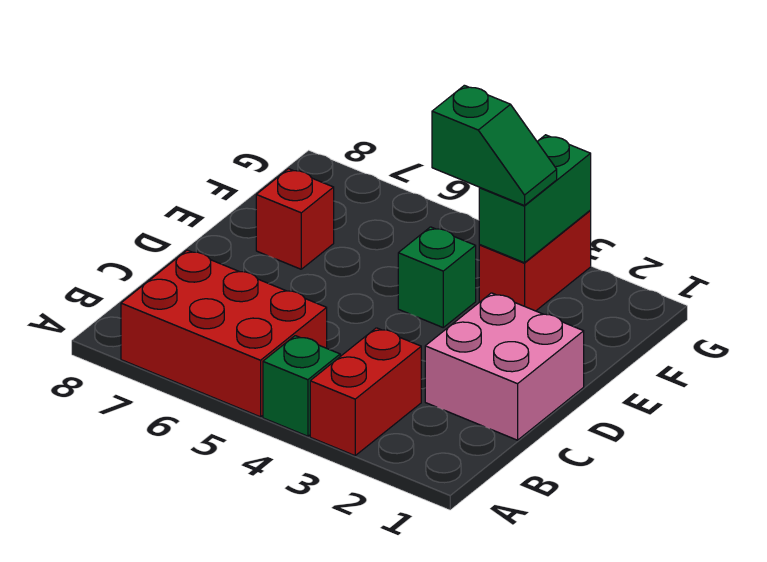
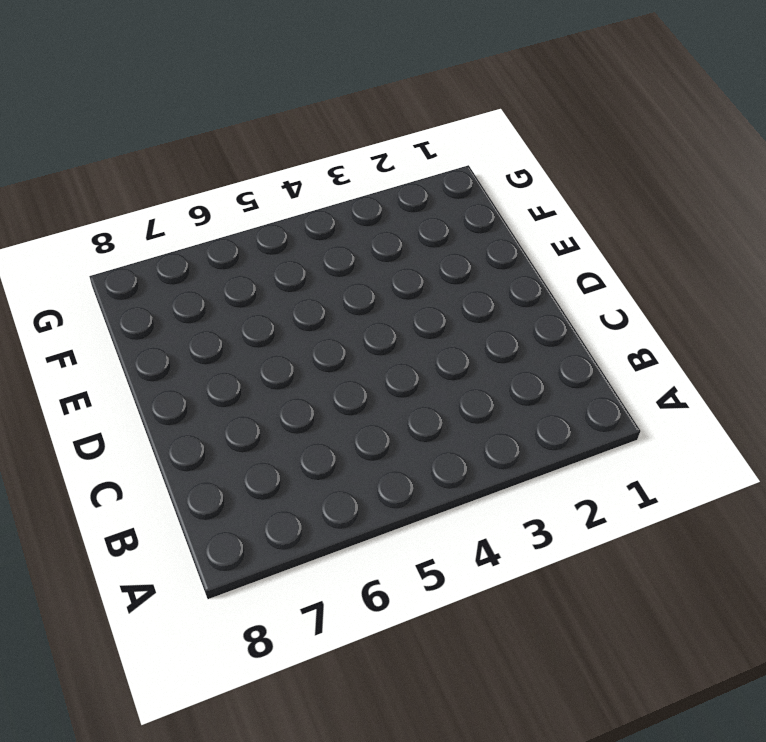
none -> red 1x2 brick [310,328,421,456]
none -> green 1x1 brick [263,336,340,436]

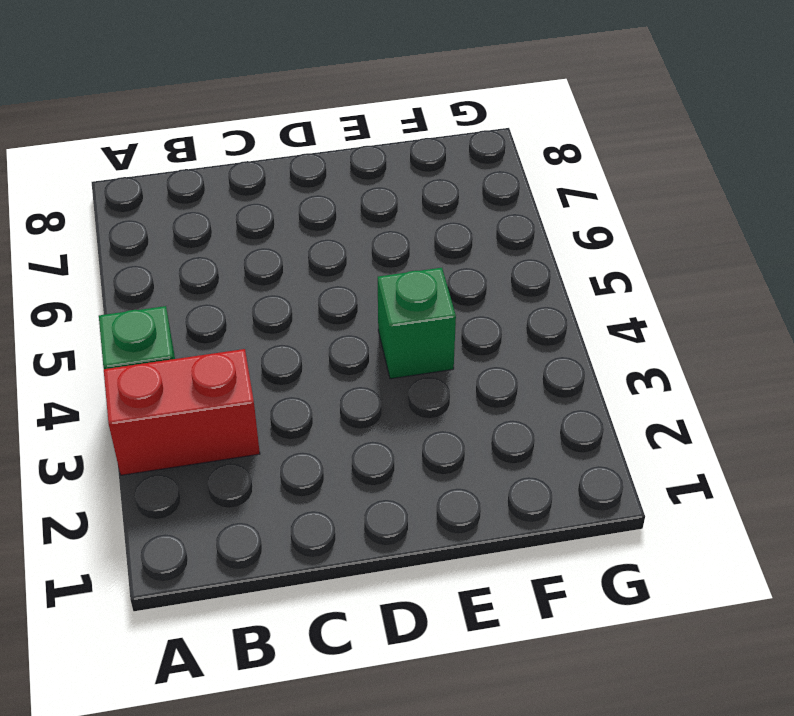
none -> red 2x3 brick [121,250,327,417]
none -> pink 2x2 brick [425,293,584,440]

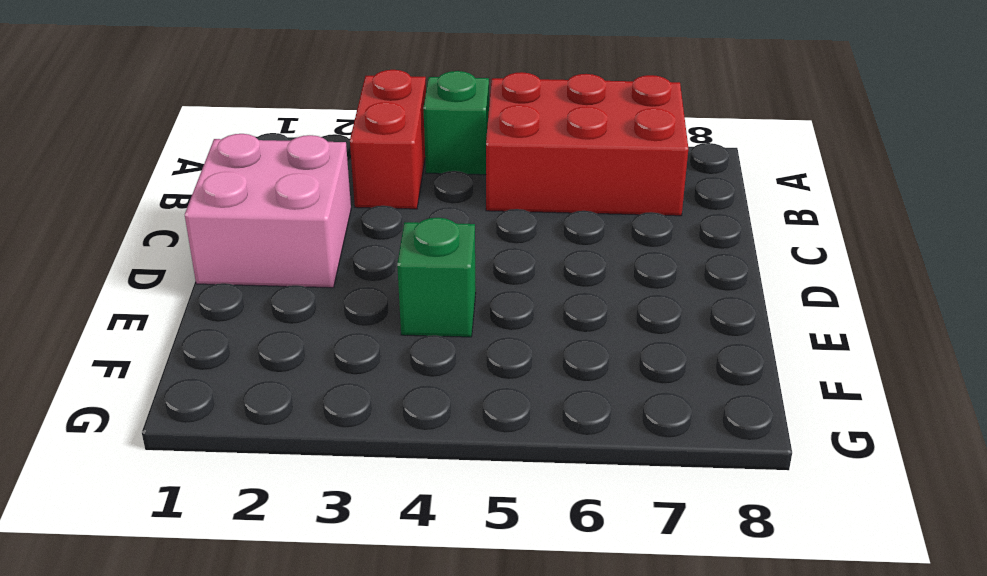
none -> red 1x1 brick [256,169,334,269]
none -> red 1x2 brick [479,211,591,311]

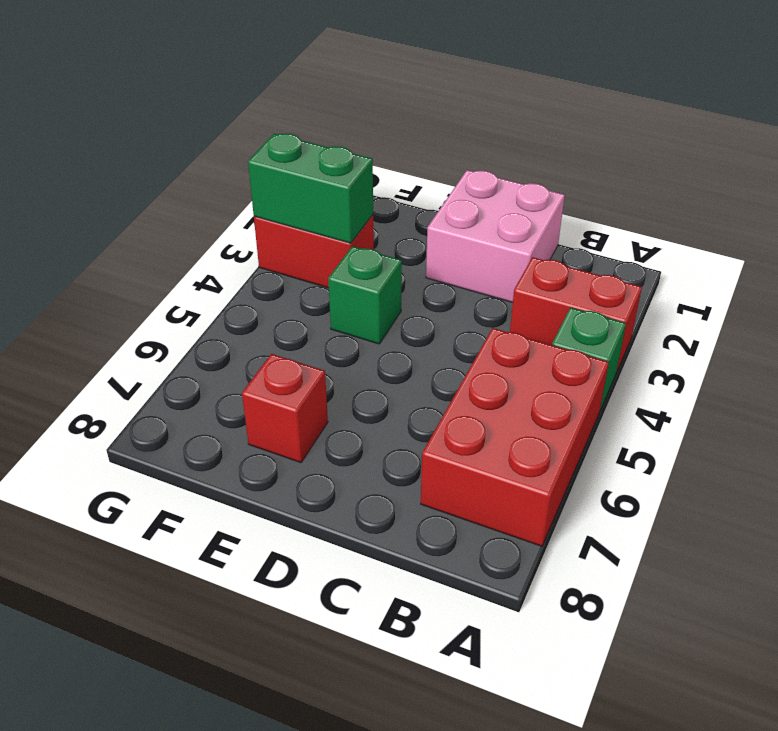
none -> green 1x2 slope [432,85,557,206]

